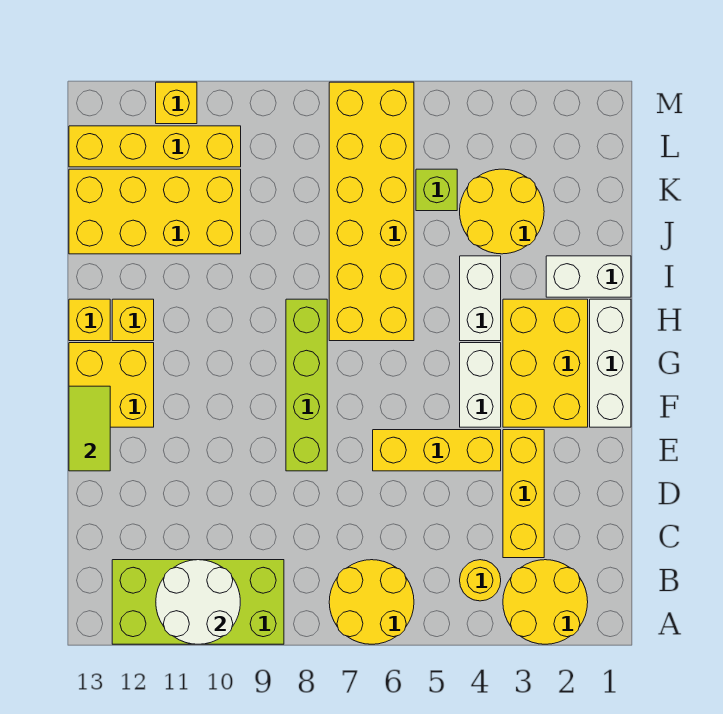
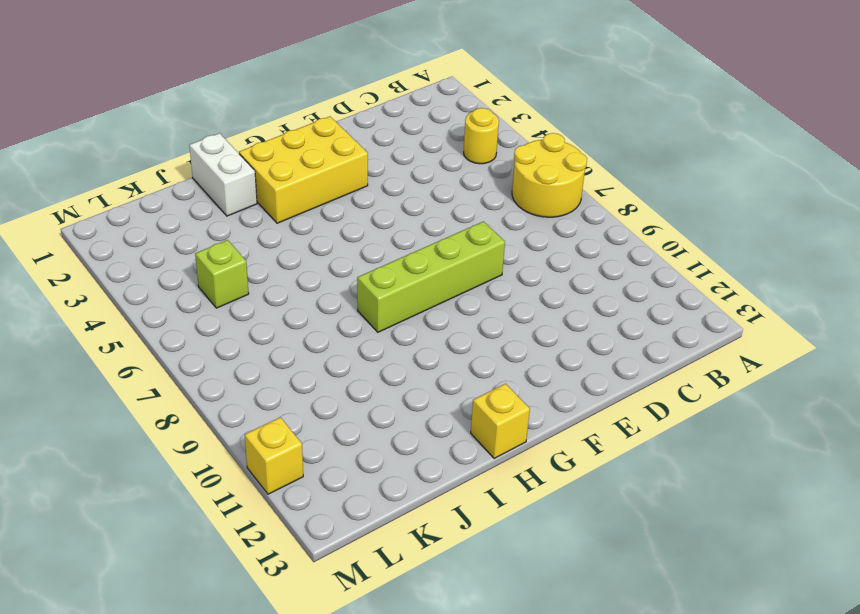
none -> yellow 2x2 round brick [503,560,588,644]
none -> lime 2x4 brick [112,560,284,644]
none -> yellow 1x3 brick [503,430,544,558]

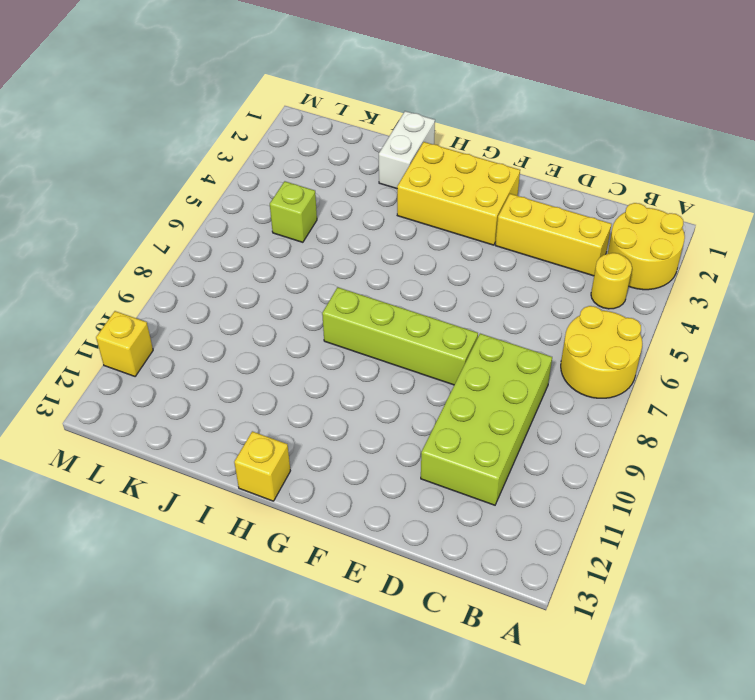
lime 2x4 brick [421,334,552,505] -> lime 2x4 brick moved to [112,560,284,644]
none -> yellow 1x3 brick [373,430,501,471]
none -> white 1x3 brick [590,299,631,427]
none -> white 1x2 brick [460,343,501,427]

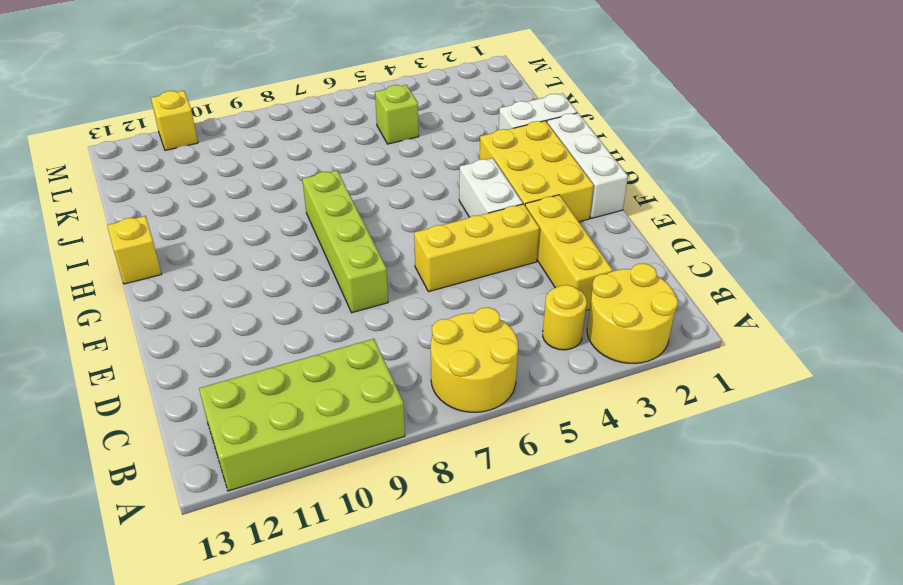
none -> yellow 2x2 brick [69,343,154,427]
none -> white 1x2 brick [460,256,501,341]
none -> yellow 2x6 brick [329,82,414,341]

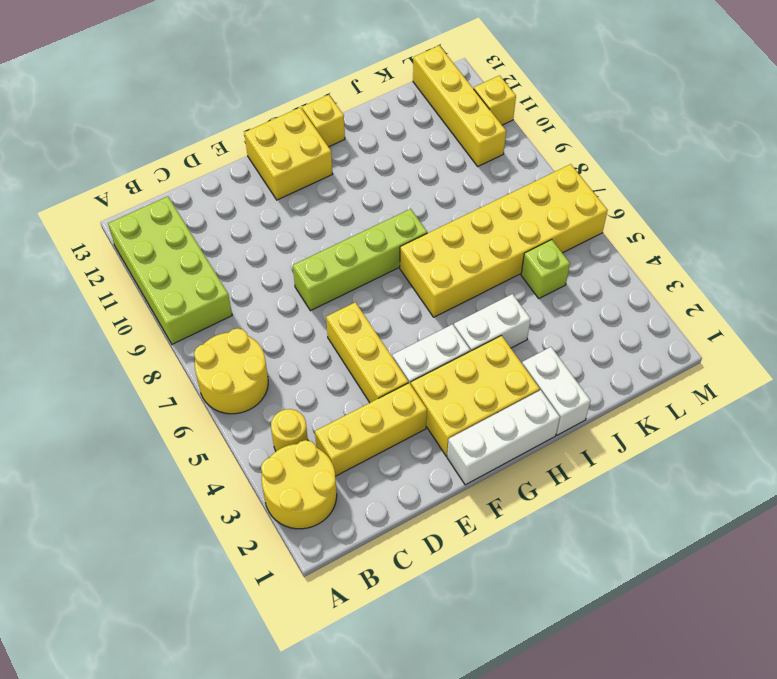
none -> yellow 1x1 brick [112,299,154,341]
none -> yellow 2x2 round brick [460,169,544,254]
none -> yellow 2x4 brick [69,169,241,254]

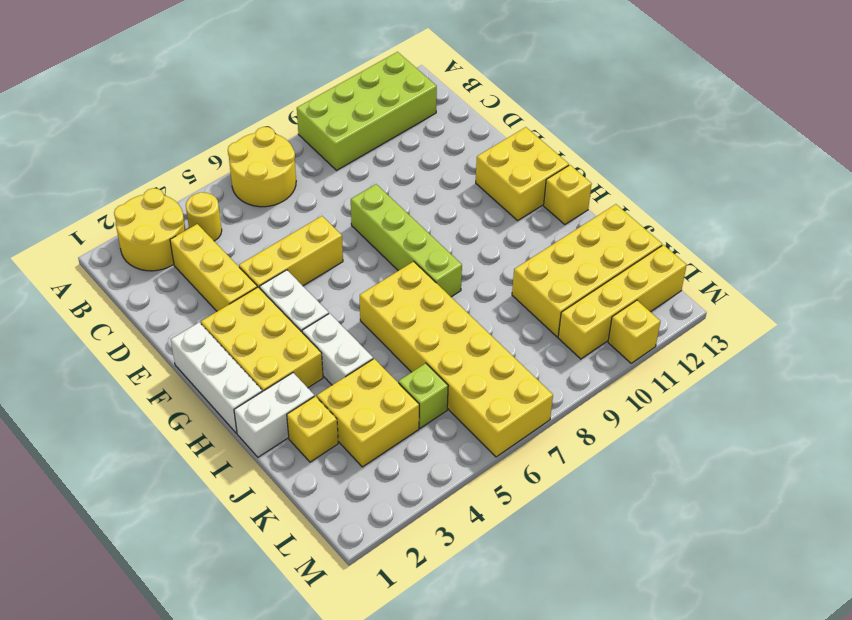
yellow 1x1 brick [287,396,338,462] -> yellow 1x1 brick moved to [112,299,154,341]
yellow 2x2 brick [317,359,419,467] -> yellow 2x2 round brick [460,169,544,254]
none -> white 2x2 round brick [156,560,240,644]
none -> lime 1x2 tile [69,386,110,471]

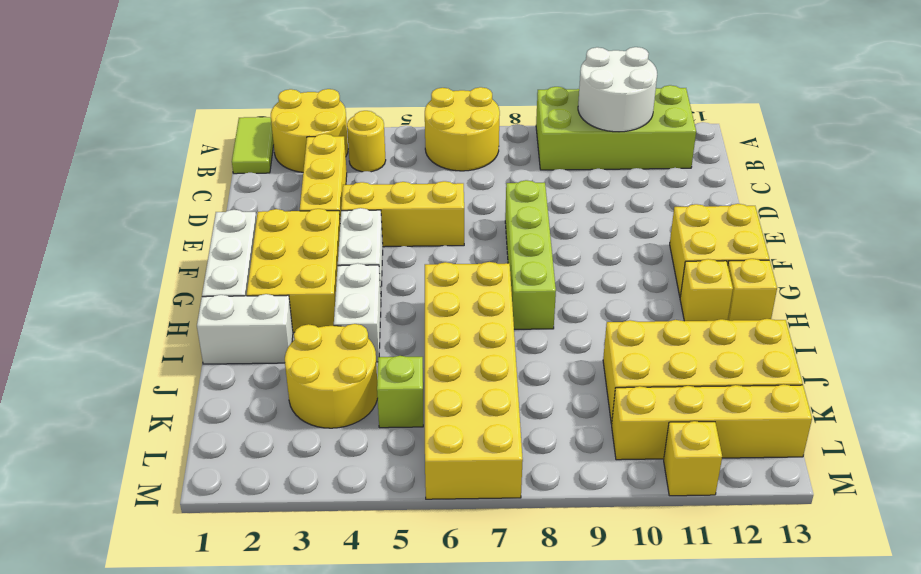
lime 1x2 tile [232,117,274,174] -> lime 1x2 tile moved to [69,386,110,471]

